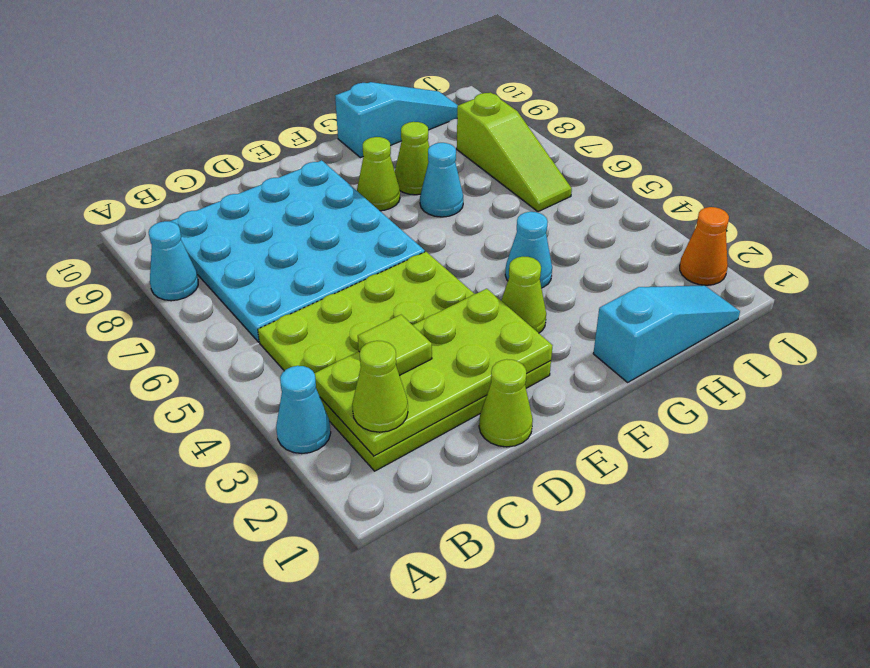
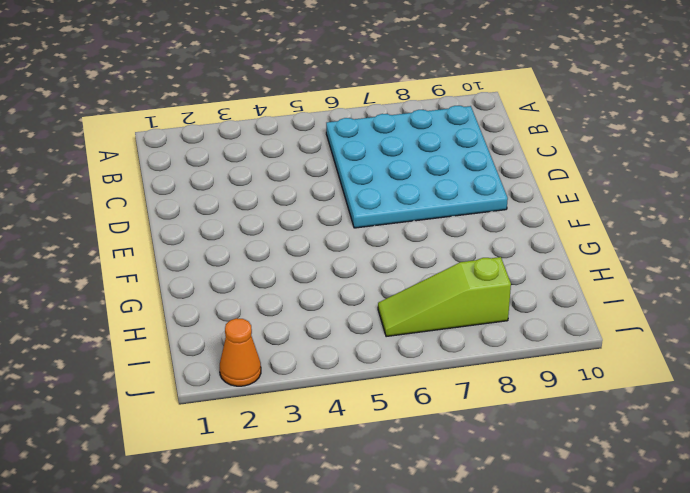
none -> cyan 1x1 cone [276,366,331,454]
none -> cyan 1x1 cone [149,221,198,301]
none -> lime 4x4 plate [258,252,551,471]

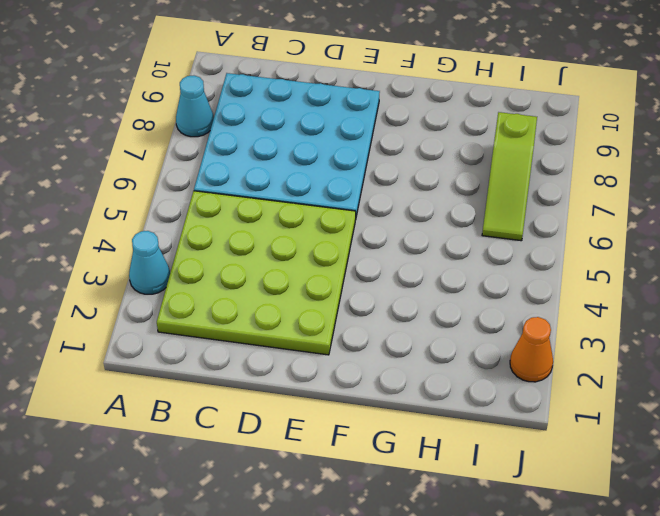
none -> lime 1x1 cone [479,359,533,447]
none -> lime 1x1 cone [501,257,546,333]
none -> lime 1x1 cone [357,137,400,211]

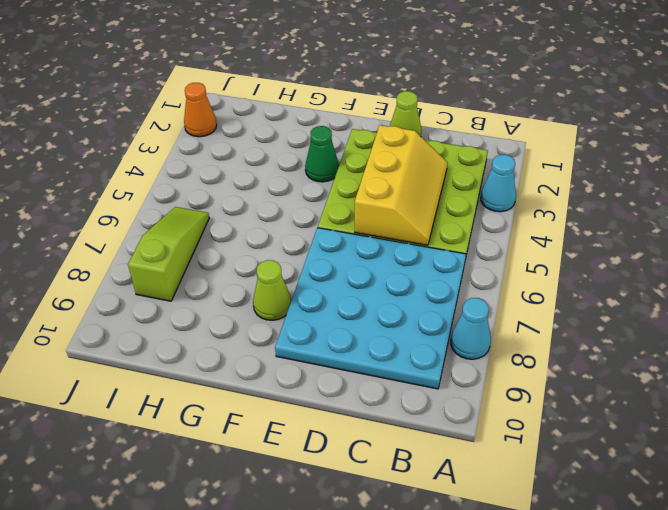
yellow 2x3 slope [355,125,448,245] -> lime 2x4 plate [314,289,553,456]
green 1x1 cone [305,126,339,182] -> lime 1x1 cone [501,257,546,333]
none -> cyan 1x3 slope [593,285,740,382]
none -> cyan 1x1 cone [505,212,552,288]
none -> cyan 1x1 cone [420,143,463,217]

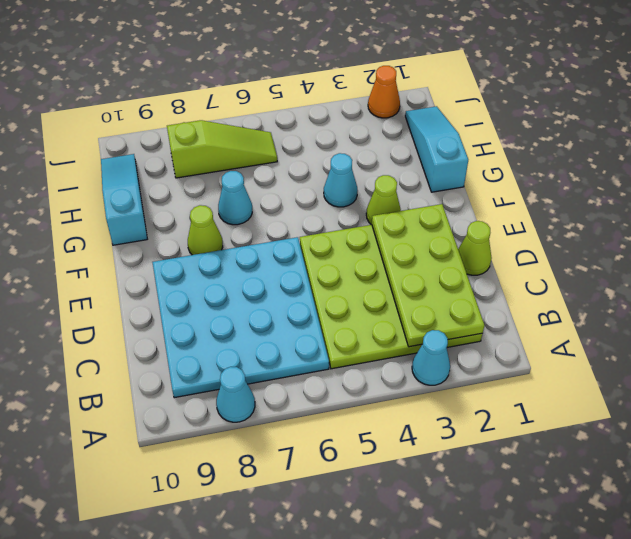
none -> lime 1x1 cone [395,122,429,195]
none -> lime 1x1 cone [352,341,408,432]
none -> lime 1x1 tile [358,315,432,376]

